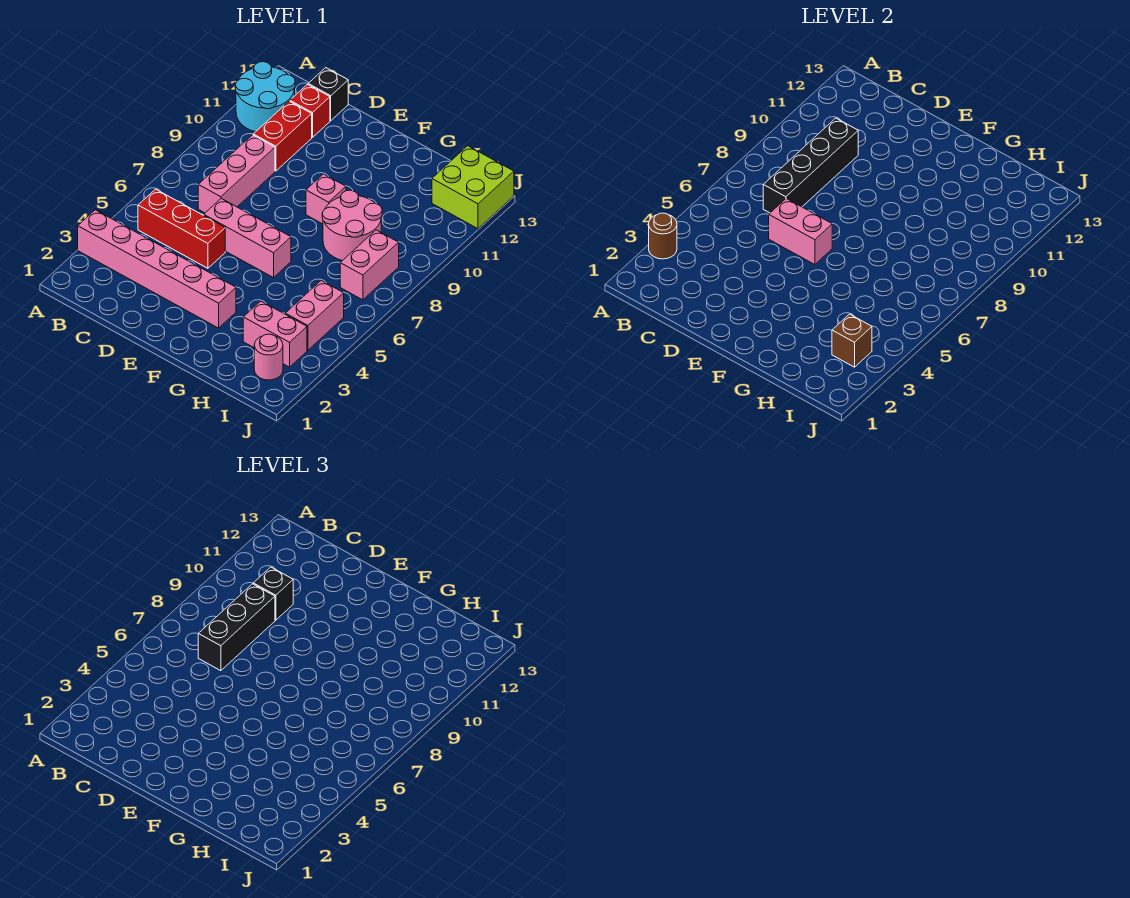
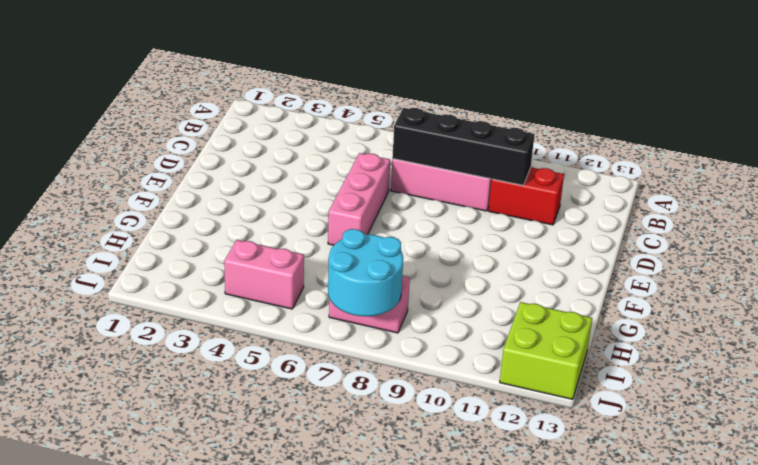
cyan 2x2 round brick [328,229,403,316] -> cyan 2x2 round brick moved to [235,62,295,132]
none -> pink 1x6 brick [78,210,236,328]
none -> red 1x3 brick [138,189,225,268]
none -> red 1x1 brick [290,84,330,137]

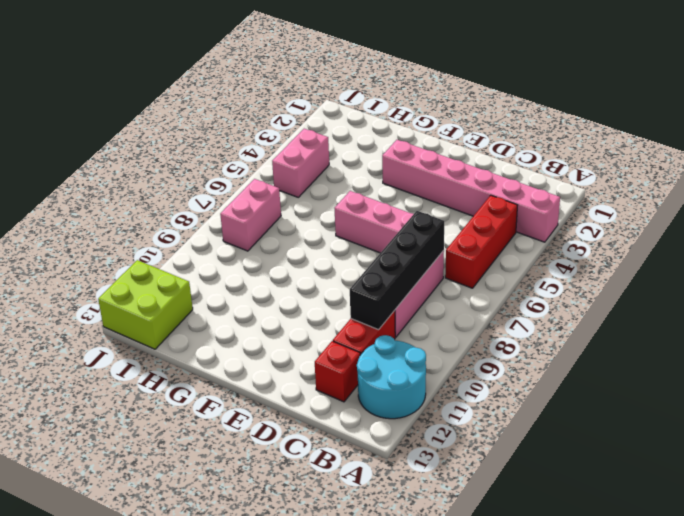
red 1x3 brick [445,195,517,288] -> red 1x3 brick turned to [138,189,225,268]
none -> black 1x1 brick [308,68,348,121]
none -> pink 1x1 brick [306,174,346,224]
none -> pink 2x2 round brick [322,190,382,261]

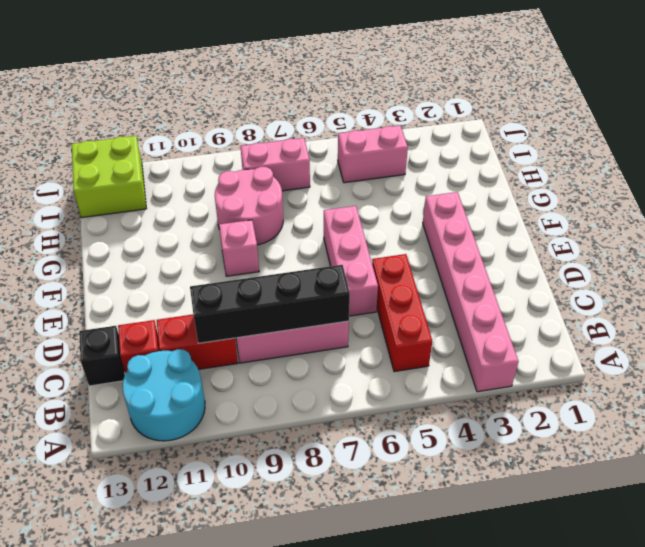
none -> pink 1x2 brick [243,301,307,367]
none -> pink 1x1 round brick [254,334,283,380]
none -> brown 1x1 round brick [649,213,677,259]

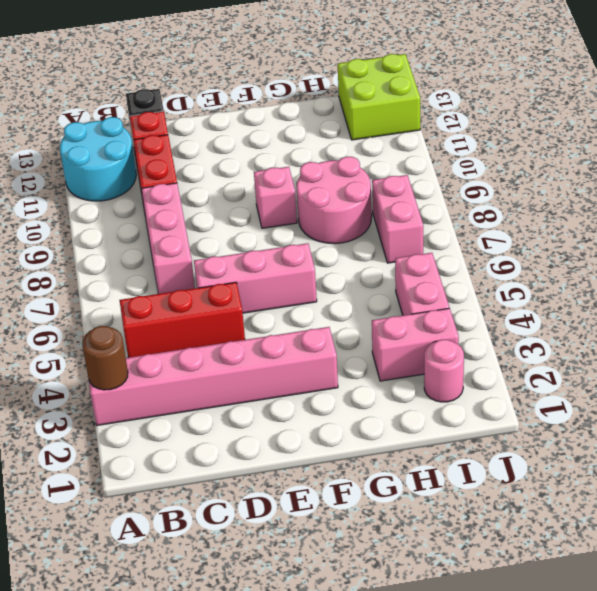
none -> black 1x4 brick [763,118,858,213]
none -> pink 1x2 brick [769,198,832,265]
none -> brown 1x1 brick [832,314,872,367]

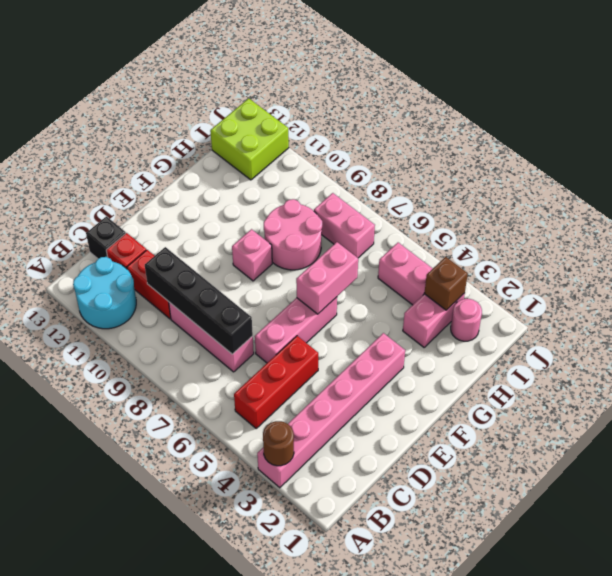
pink 1x2 brick [296,242,358,314] -> pink 1x2 brick moved to [769,198,832,265]
none -> black 1x3 brick [198,584,275,671]
none -> black 1x1 brick [253,567,293,620]

